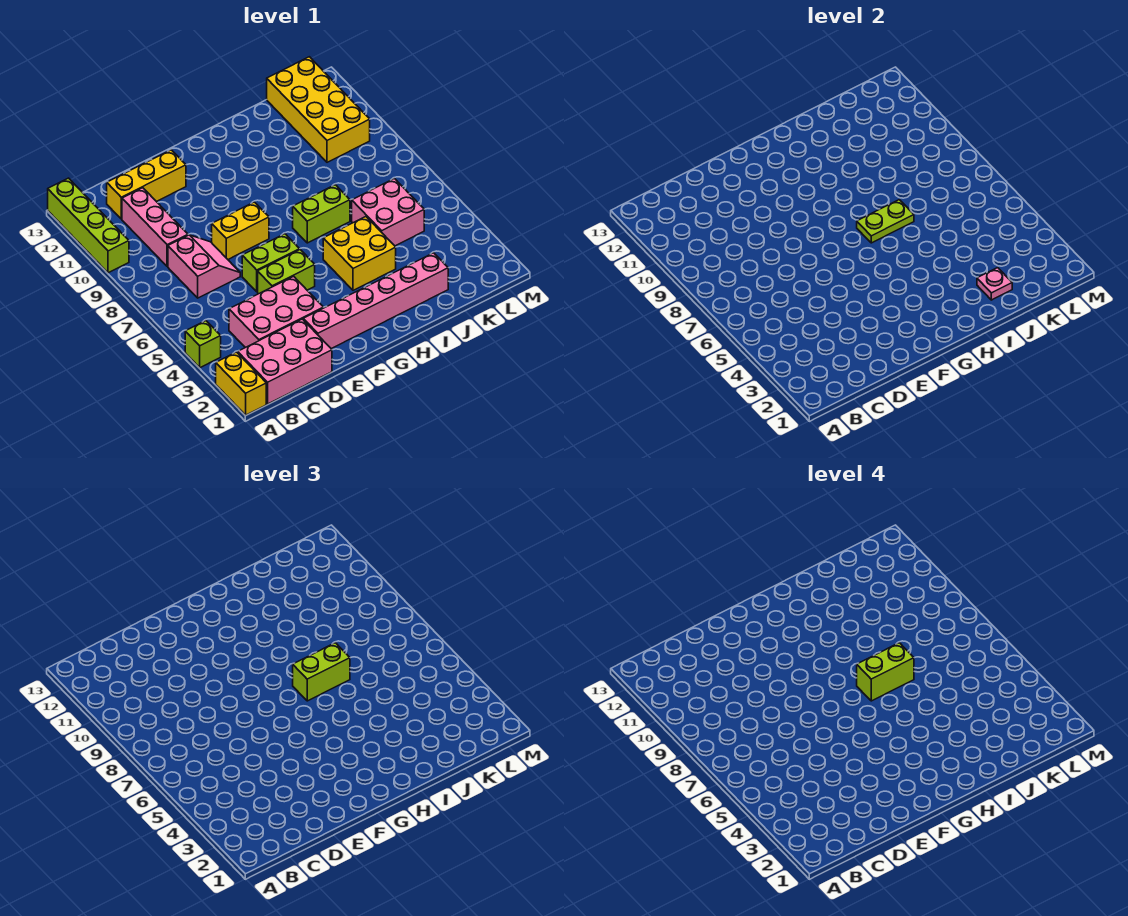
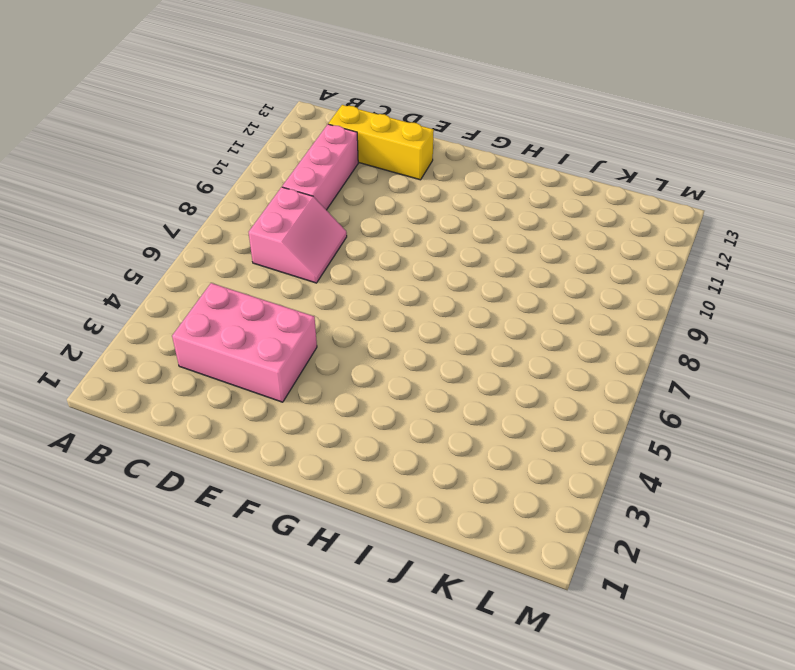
none -> yellow 1x2 brick [216,352,266,415]
none -> lime 1x1 brick [185,321,221,368]
none -> lime 1x4 brick [48,178,129,273]

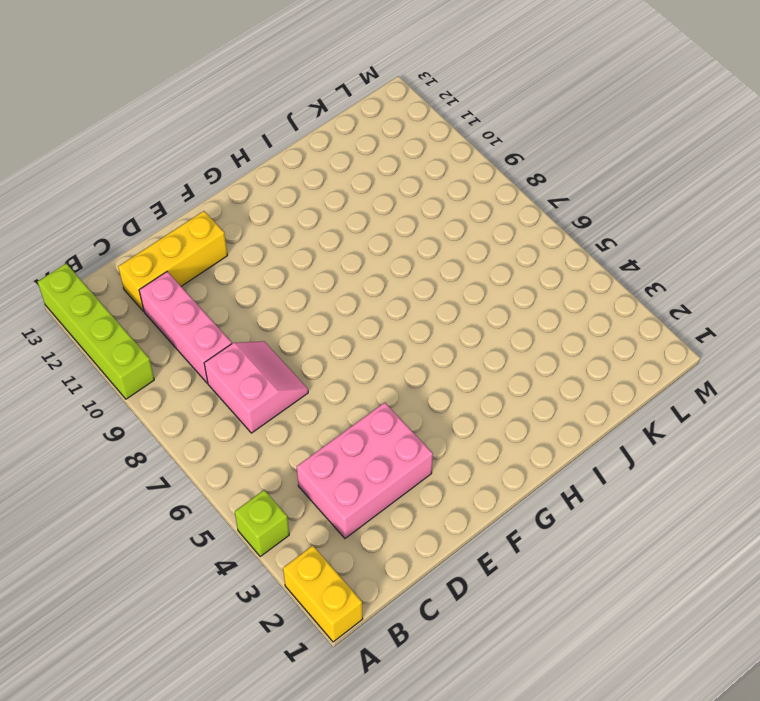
none -> pink 2x3 brick [238,319,332,404]
none -> pink 1x6 brick [303,253,448,349]
none -> lime 1x2 brick [258,250,315,294]

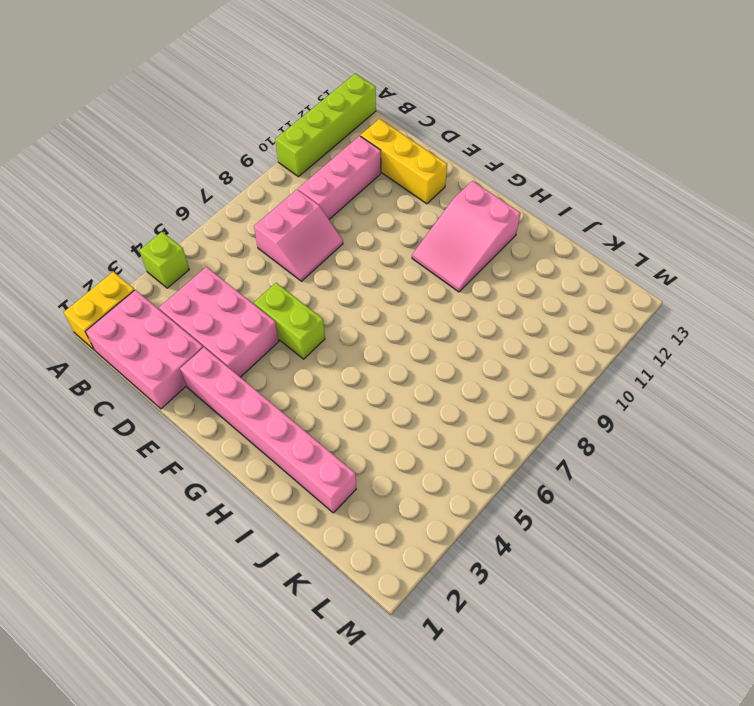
pink 2x3 slope [412,181,521,292] -> none
none -> lime 1x2 brick [242,234,300,292]
none -> yellow 1x2 brick [212,202,269,259]
none -> yellow 2x2 brick [323,217,396,290]

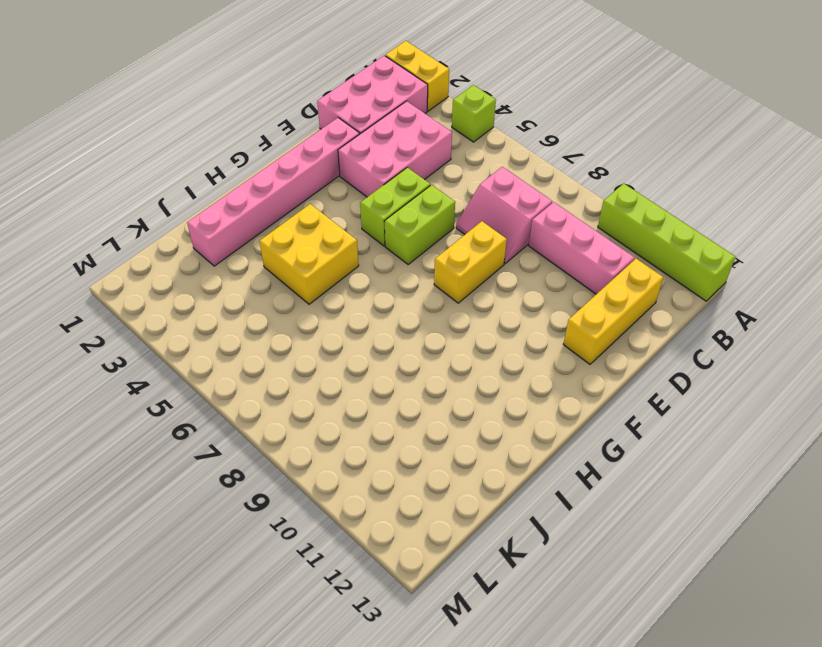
none -> lime 1x2 brick [293,185,350,243]
none -> pink 2x2 brick [352,179,424,246]
none -> yellow 2x4 brick [267,57,370,162]

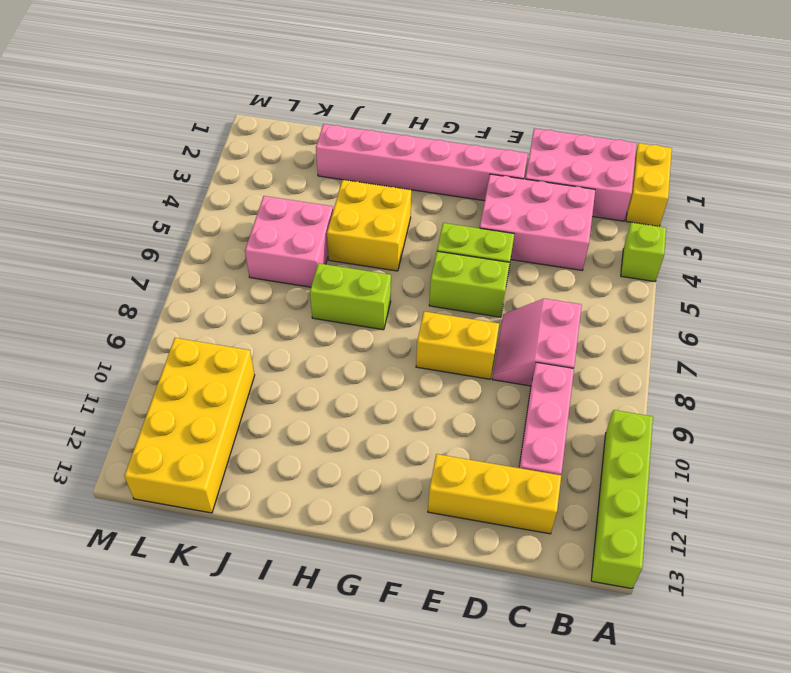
none -> lime 1x2 plate [857,200,914,243]
none -> pink 1x1 plate [977,268,1012,300]
none -> lime 1x2 brick [293,643,350,701]

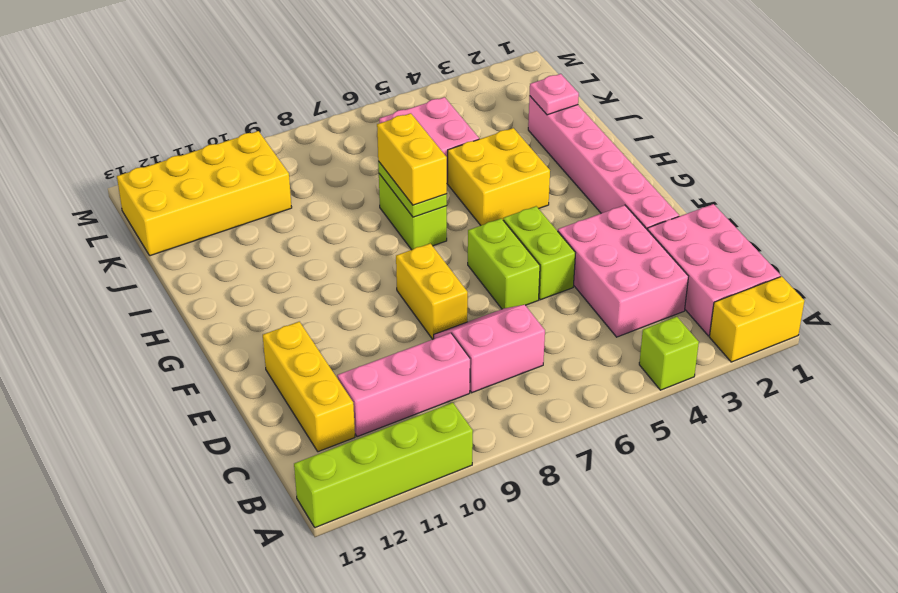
yellow 1x2 brick [377,113,447,205] -> lime 1x2 brick [293,643,350,701]
none -> lime 1x2 brick [857,643,914,701]

